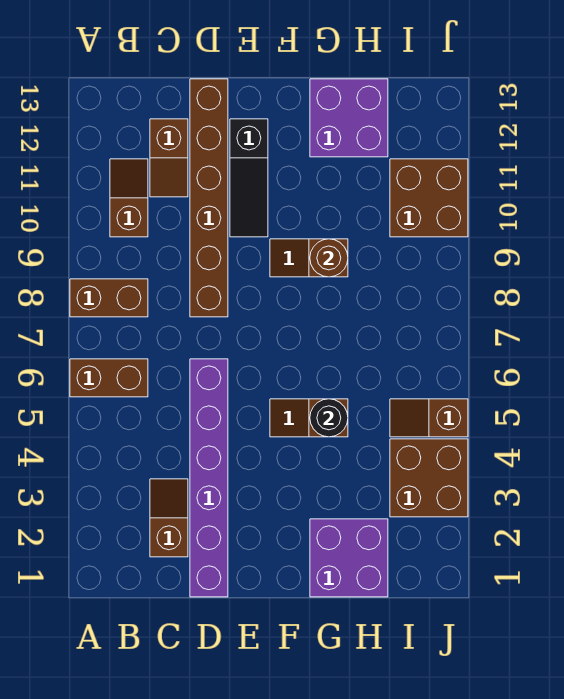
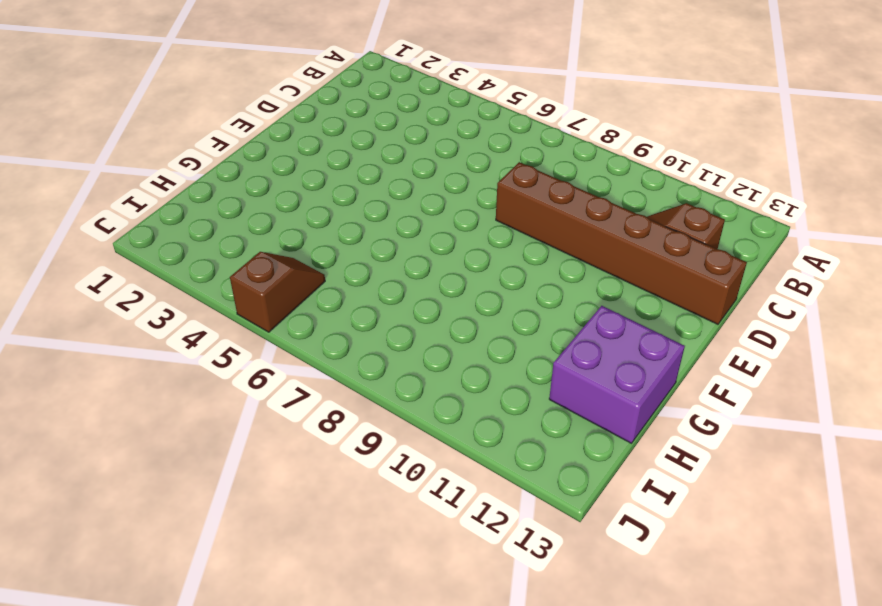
none -> brown 1x2 brick [70,359,148,397]
none -> brown 1x2 brick [70,279,148,317]
none -> brown 1x2 slope [110,159,148,237]

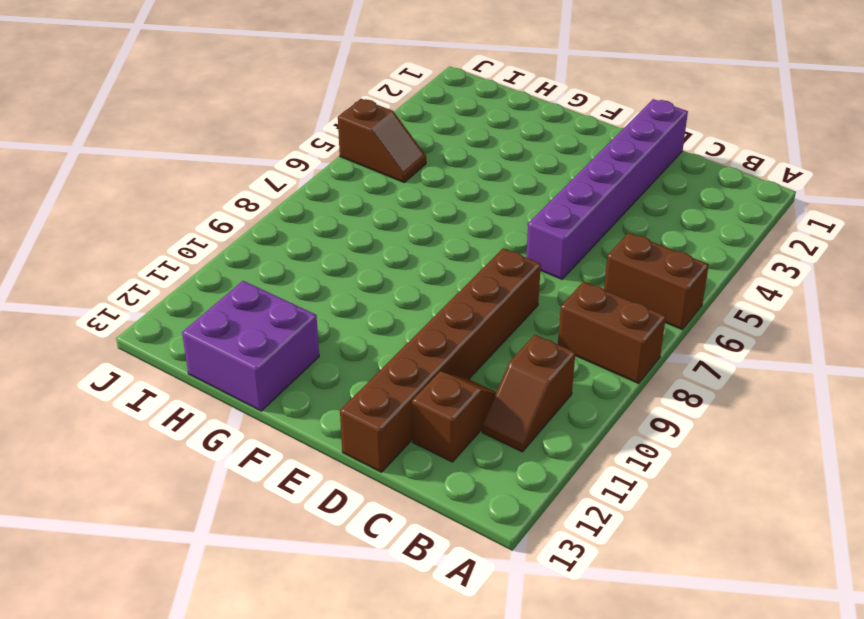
none -> brown 1x2 slope [150,479,188,557]
none -> black 1x3 slope [230,119,268,237]
none -> brown 1x2 slope [270,399,348,437]

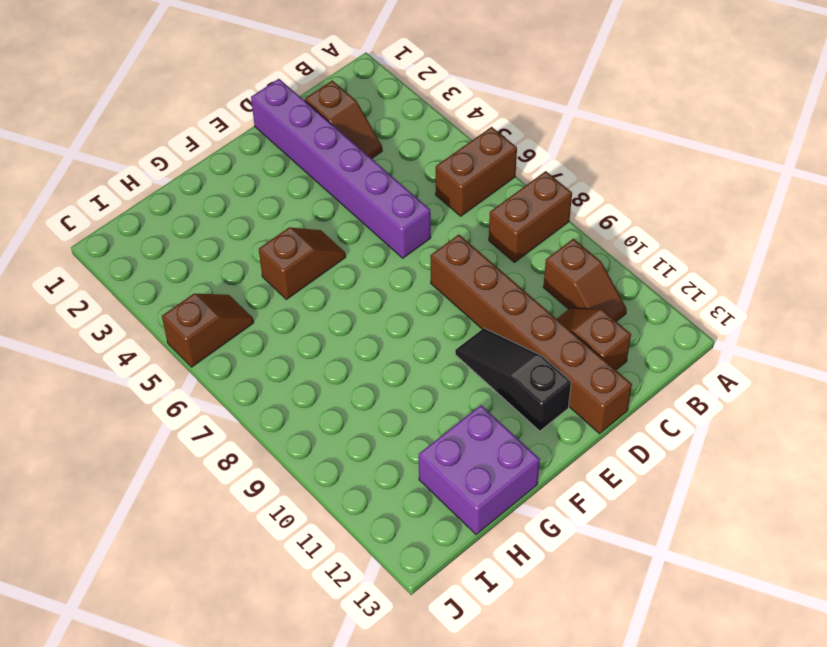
none -> brown 1x2 slope [270,239,348,277]
none -> purple 2x2 brick [310,519,388,597]
none -> brown 2x2 brick [390,439,468,517]

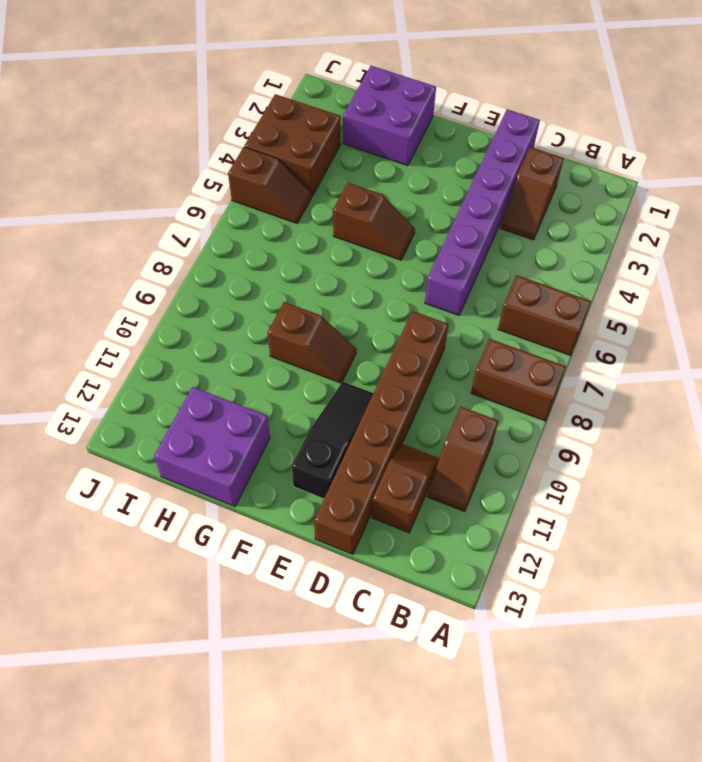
none -> brown 2x2 brick [390,159,468,237]
none -> black 1x1 round brick [310,399,348,437]
none -> brown 1x1 round brick [310,239,348,277]

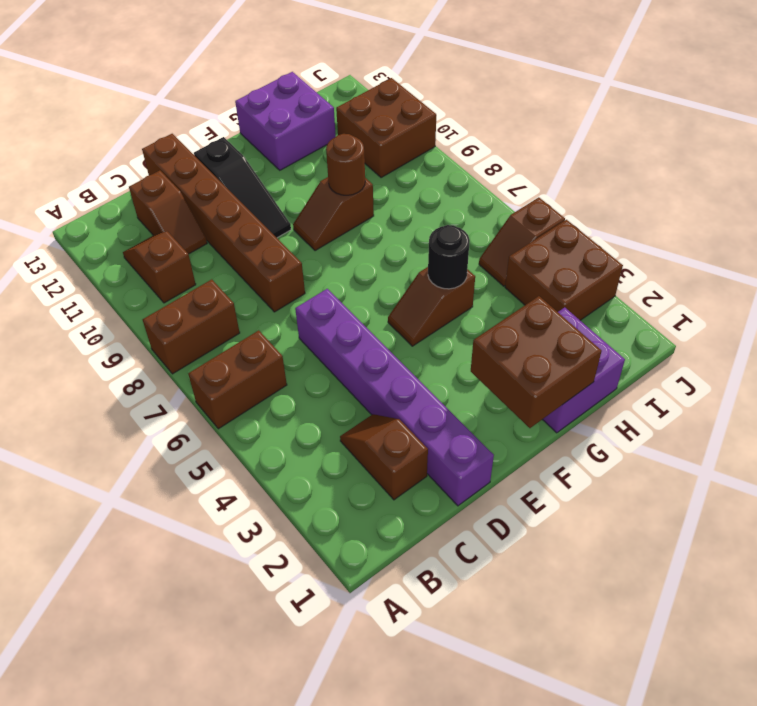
brown 2x2 brick [471,296,602,428] -> none

